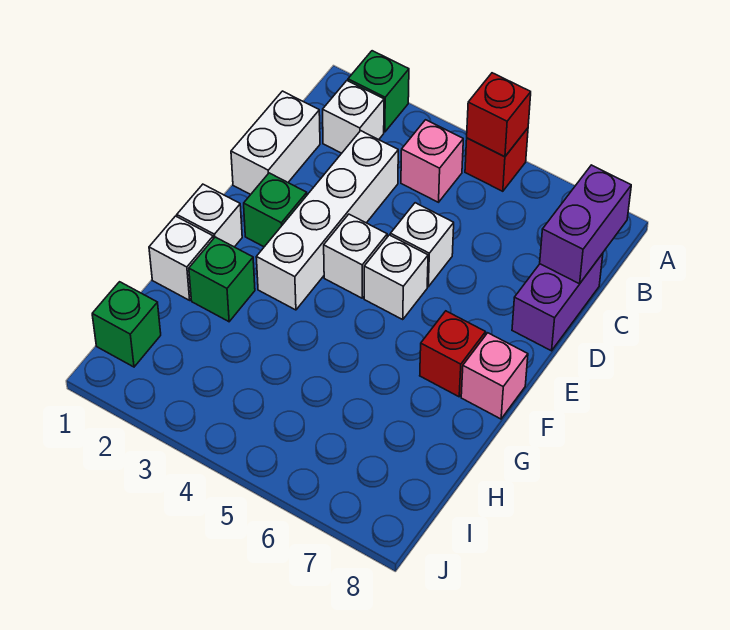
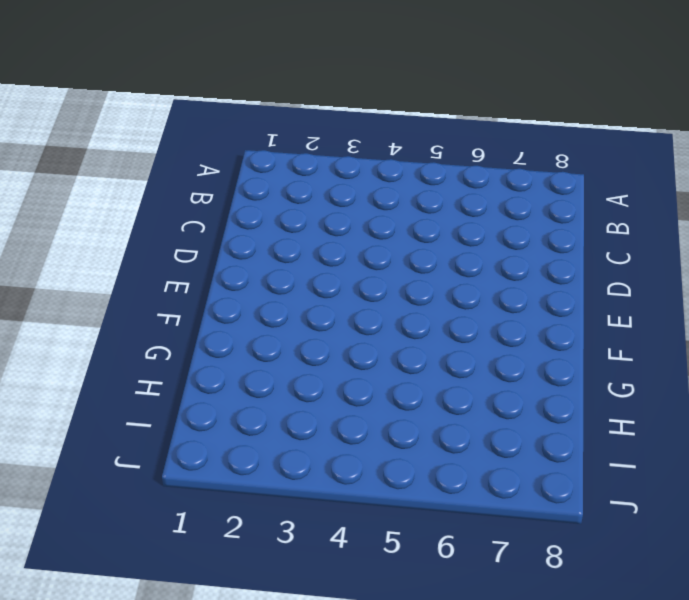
none -> green 1x1 brick [348,51,409,132]
none -> red 1x1 brick [465,128,528,191]
none -> white 1x1 brick [323,81,384,153]

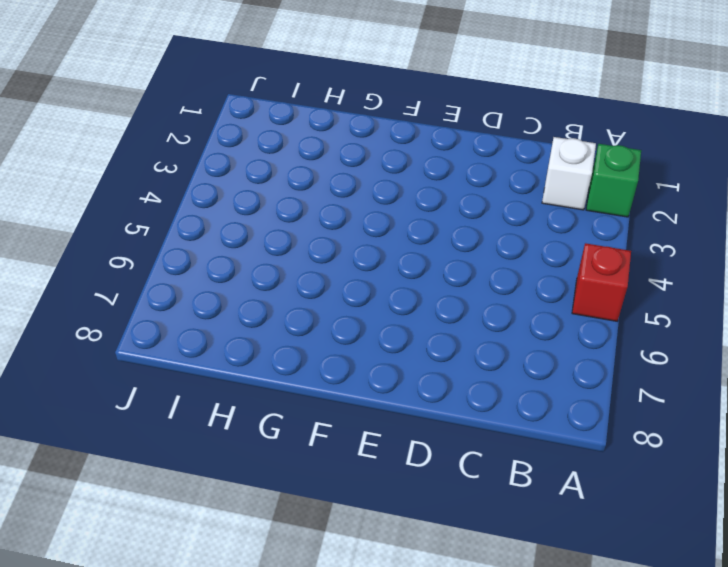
none -> pink 1x1 brick [401,120,463,202]
none -> white 1x2 brick [231,91,320,195]
none -> white 1x4 brick [256,131,398,310]

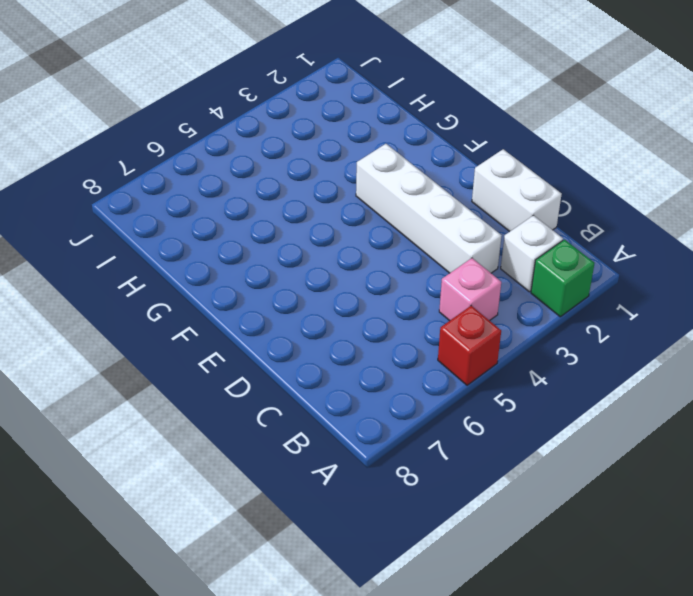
none -> purple 1x2 brick [512,253,603,351]
none -> white 1x1 brick [390,203,454,287]
none -> green 1x1 brick [244,173,307,247]

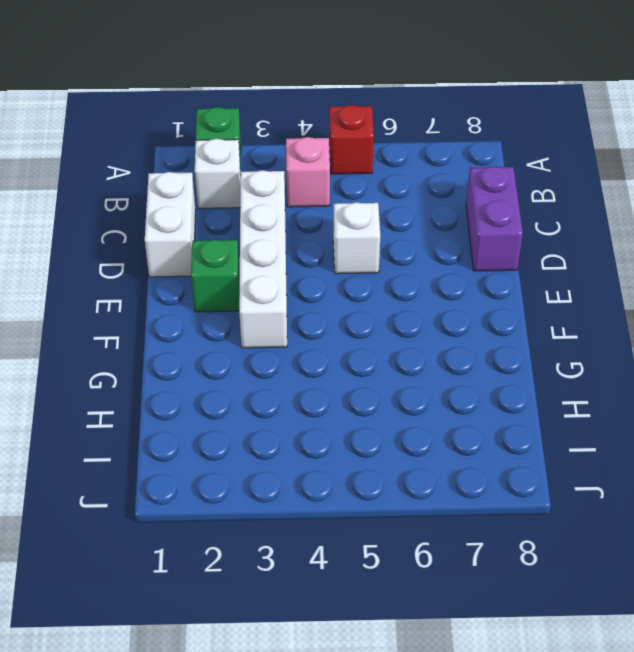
none -> white 1x1 brick [324,214,387,298]
none -> white 1x1 brick [364,235,428,319]
none -> white 1x1 brick [177,184,242,247]

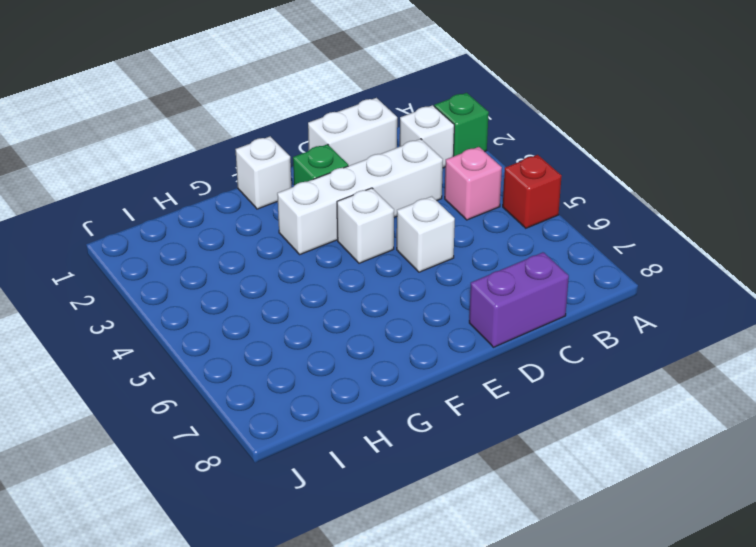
none -> white 1x1 brick [364,235,428,319]
none -> red 1x1 brick [420,311,486,397]
none -> pink 1x1 brick [461,333,528,419]

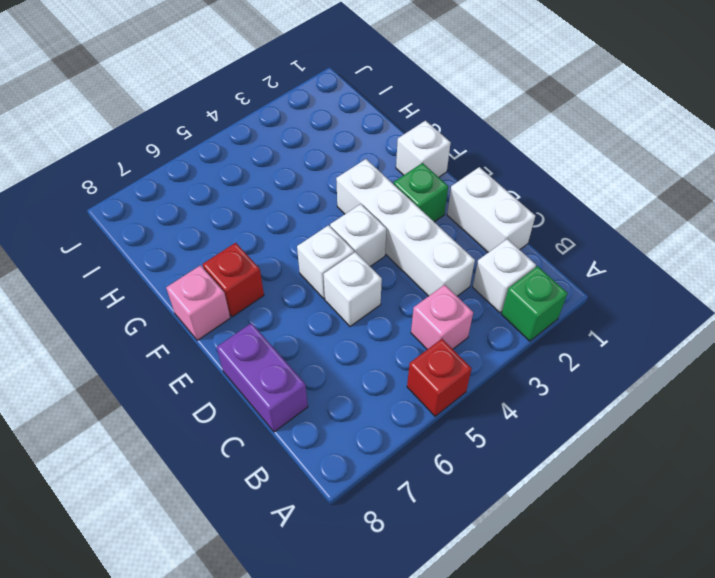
none -> white 1x1 brick [149,216,213,300]
none -> green 1x1 brick [189,237,255,322]
none -> green 1x1 brick [92,282,161,367]

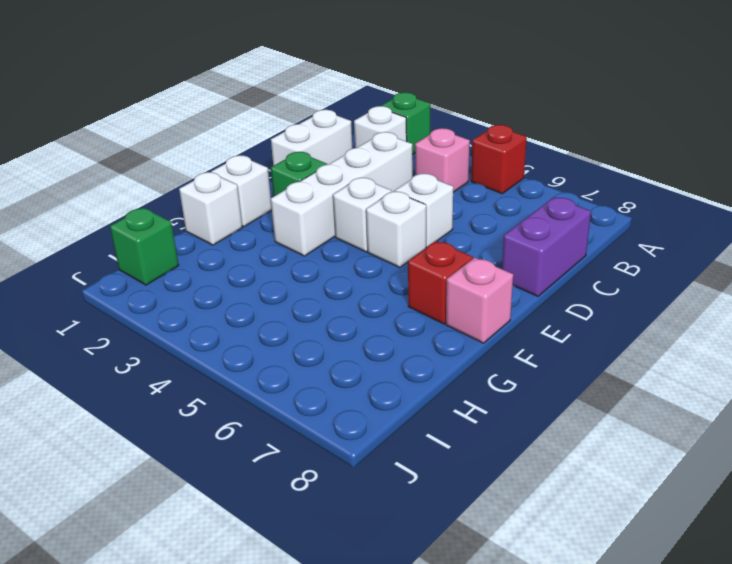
none -> green 1x1 brick [189,237,255,322]
none -> red 1x1 brick [467,73,531,157]
none -> purple 1x2 brick [540,165,631,284]

